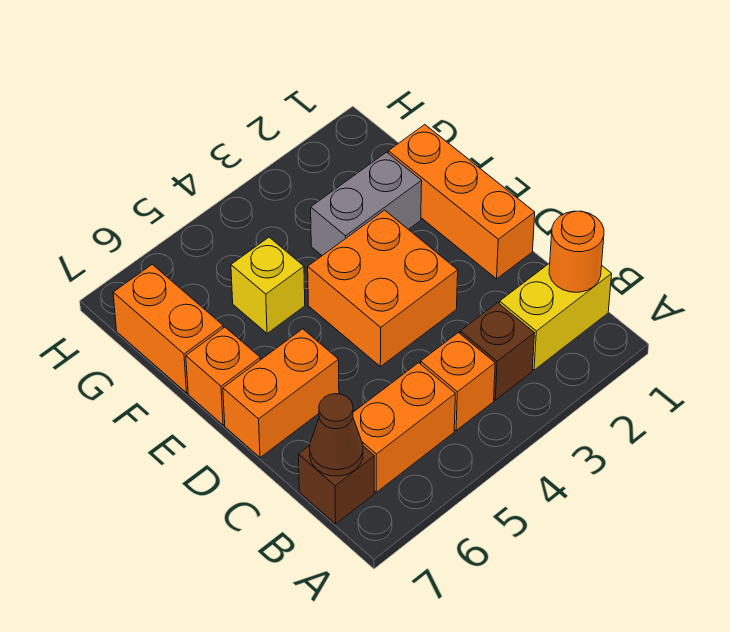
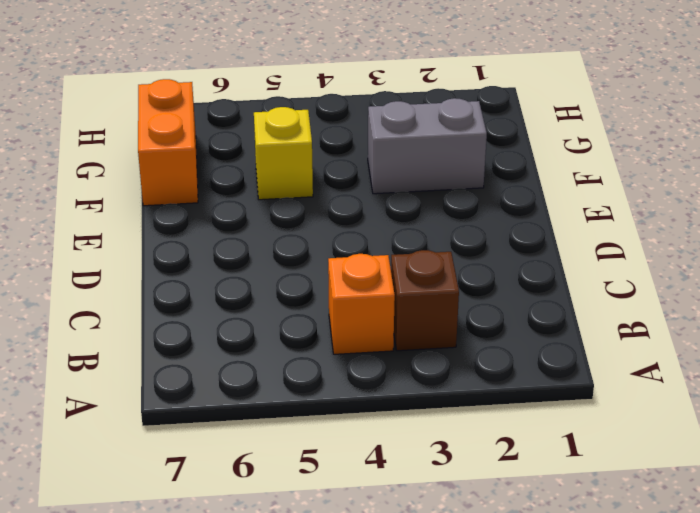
none -> yellow 1x2 brick [499,263,612,370]
none -> orange 1x2 brick [353,363,455,492]
none -> brown 1x1 brick [298,445,374,524]

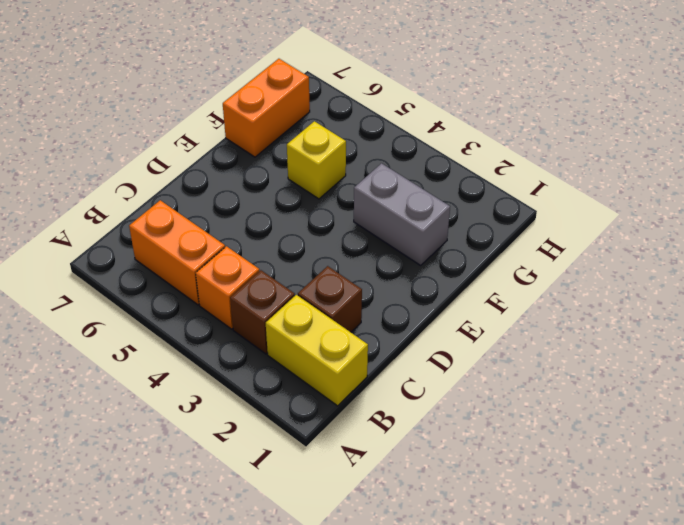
brown 1x1 brick [298,266,362,332] -> brown 1x1 brick moved to [298,445,374,524]
none -> orange 1x3 brick [388,125,535,279]
none -> orange 2x2 brick [308,210,458,367]
none -> orange 1x2 brick [223,329,339,458]

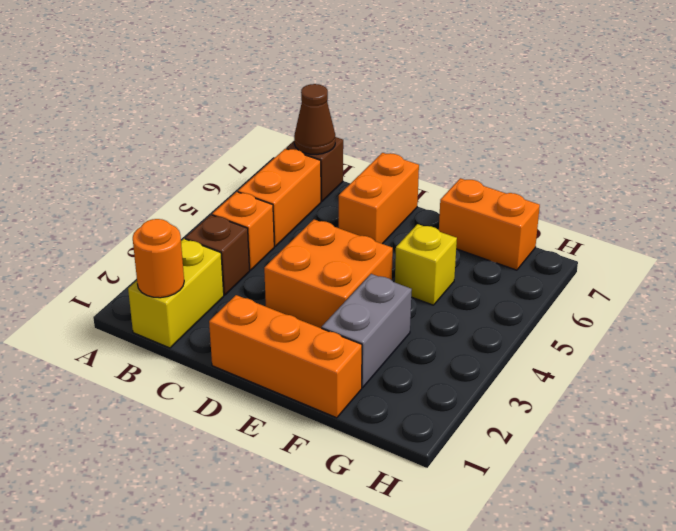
none -> orange 1x1 brick [186,327,260,425]

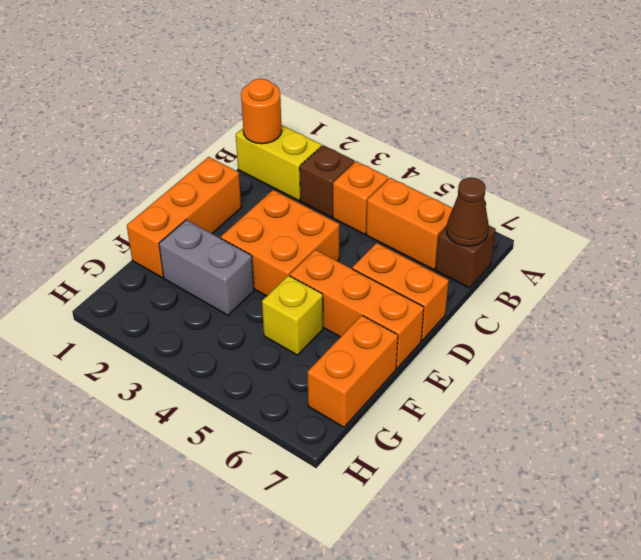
orange 1x3 brick [290,250,424,368] -> orange 1x1 brick [186,327,260,425]

